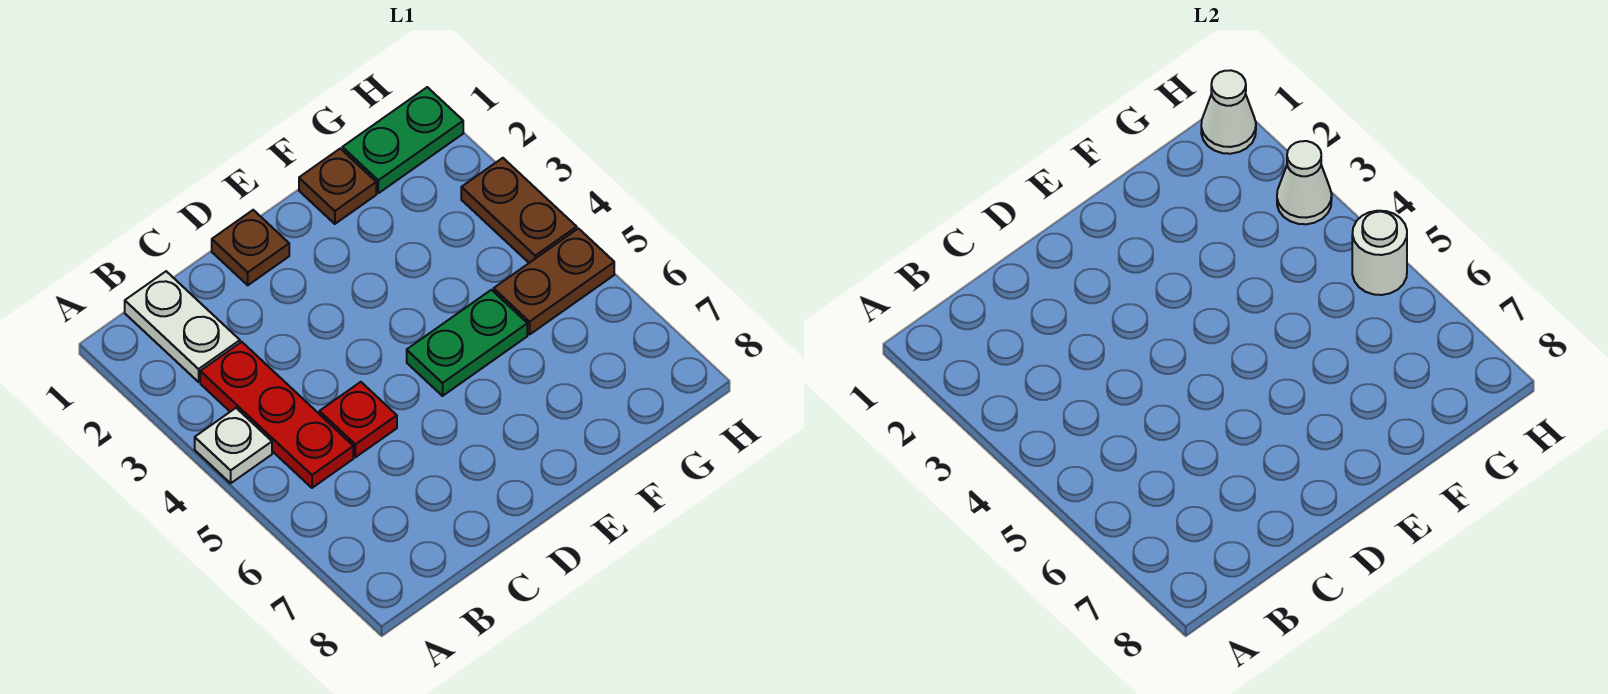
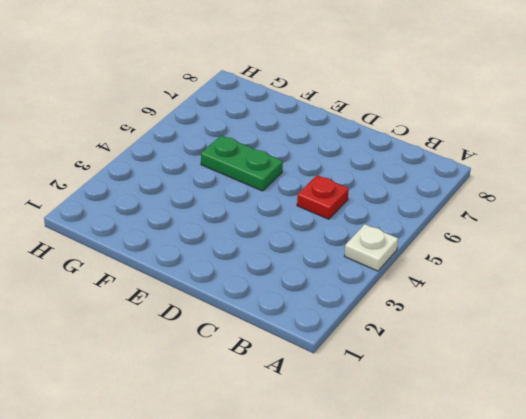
none -> white 1x2 plate [125,271,240,382]
none -> red 1x3 plate [200,342,353,488]
none -> brown 1x1 plate [212,210,289,285]

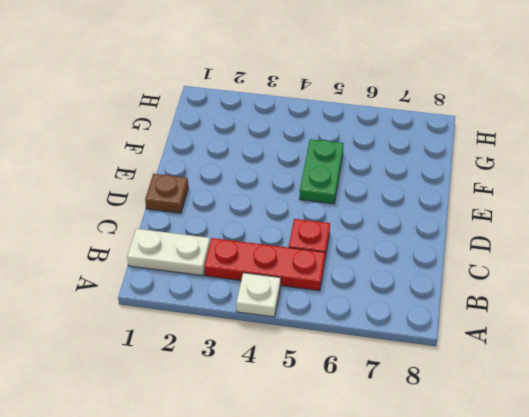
none -> brown 1x1 plate [299,149,376,224]
none -> green 1x2 plate [342,87,463,193]
none -> brown 1x2 plate [494,229,614,335]

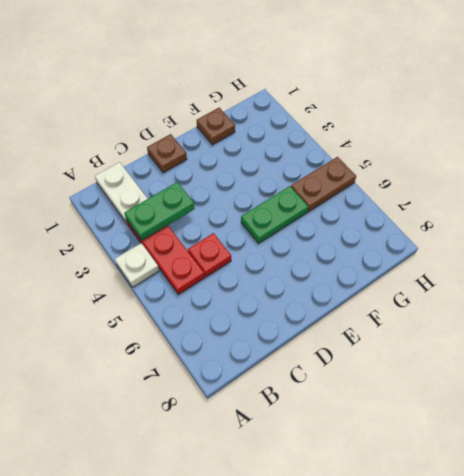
green 1x2 plate [124,182,195,240] -> green 1x2 plate moved to [342,87,463,193]
none -> brown 1x2 plate [461,158,577,263]
none -> white 1x1 cone [1201,70,1256,154]
none -> white 1x1 cone [1277,141,1332,224]

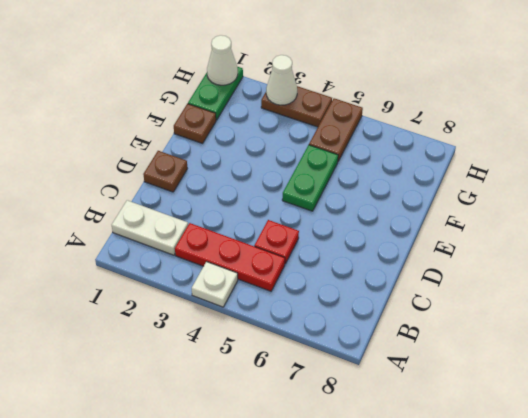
none -> white 1x1 round brick [1352,211,1407,295]

